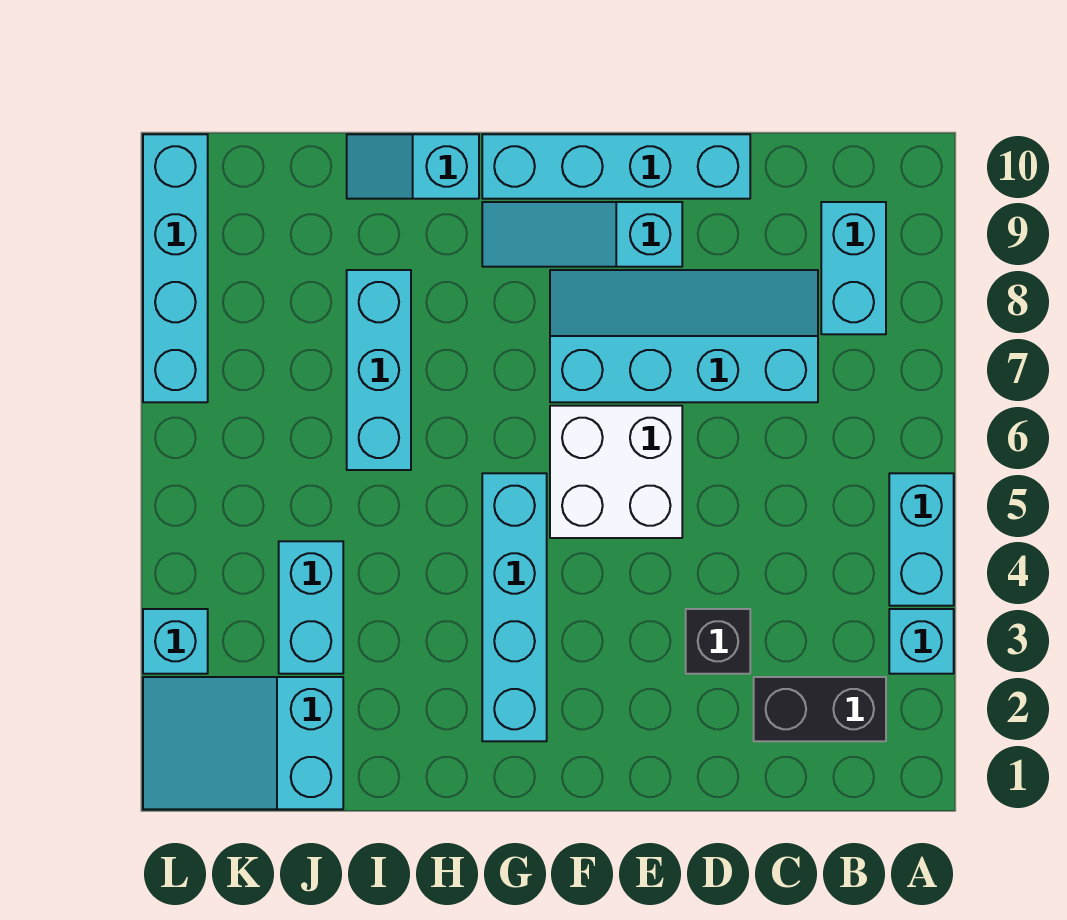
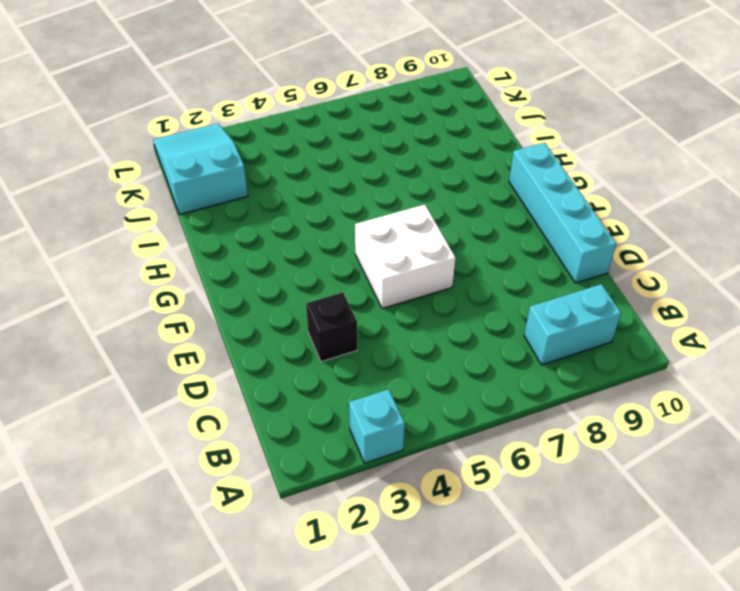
none -> cyan 1x2 brick [889,473,954,606]
none -> black 1x2 brick [754,677,886,741]
none -> cyan 2x4 slope [550,270,818,402]

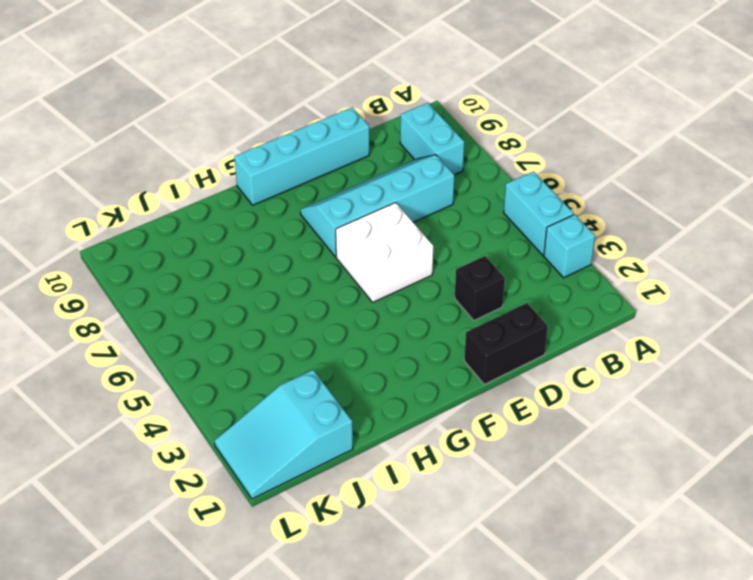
black 1x2 brick [464,303,548,384] -> black 1x2 brick moved to [754,677,886,741]
none -> cyan 1x3 slope [482,202,682,267]
none -> cyan 1x4 brick [482,473,547,741]
none -> cyan 1x2 slope [347,134,479,199]

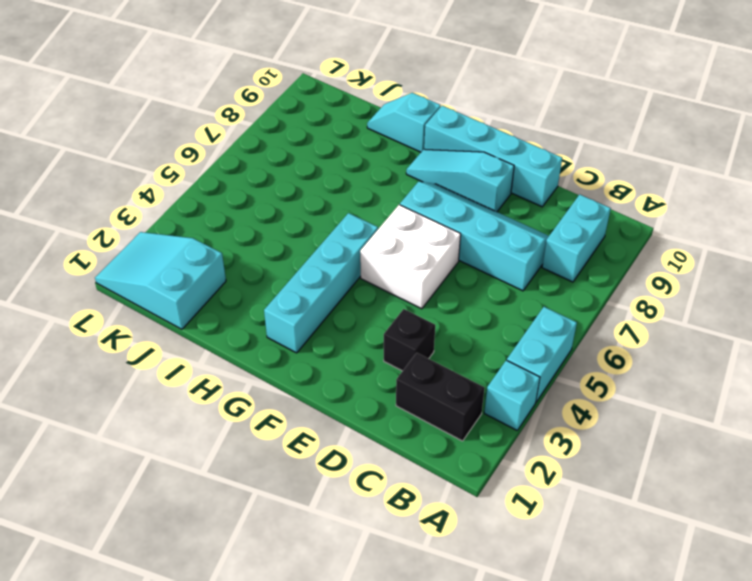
none -> cyan 1x3 brick [347,270,411,470]
none -> cyan 1x2 brick [279,541,343,674]
none -> cyan 1x1 brick [143,609,208,674]

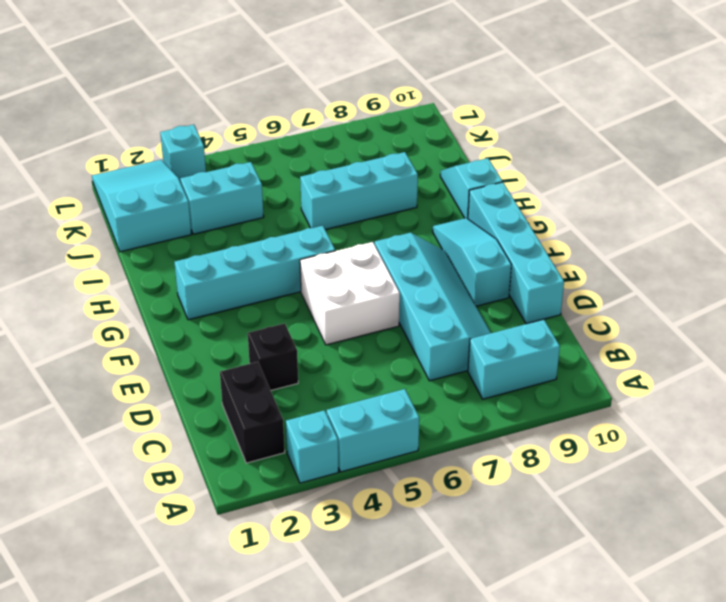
none -> cyan 1x4 brick [143,134,208,402]

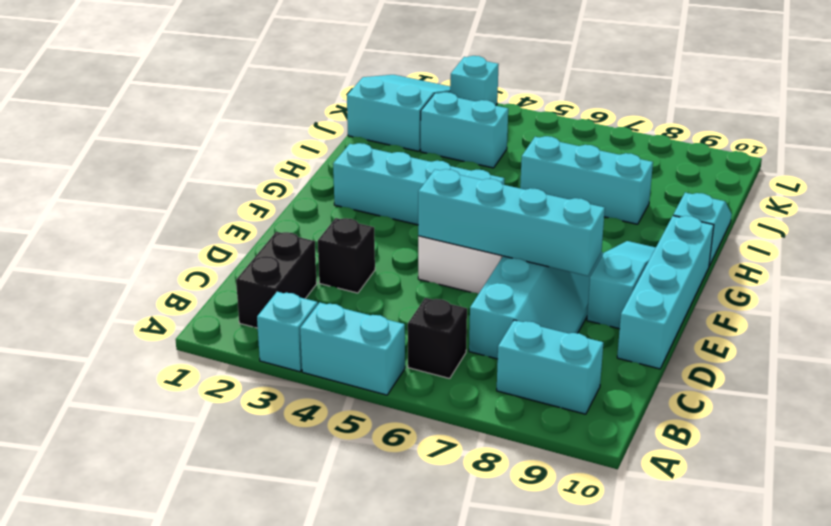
black 1x1 brick [408,298,467,378] -> none
cyan 1x4 brick [418,169,605,276] -> cyan 1x4 brick moved to [143,134,208,402]

